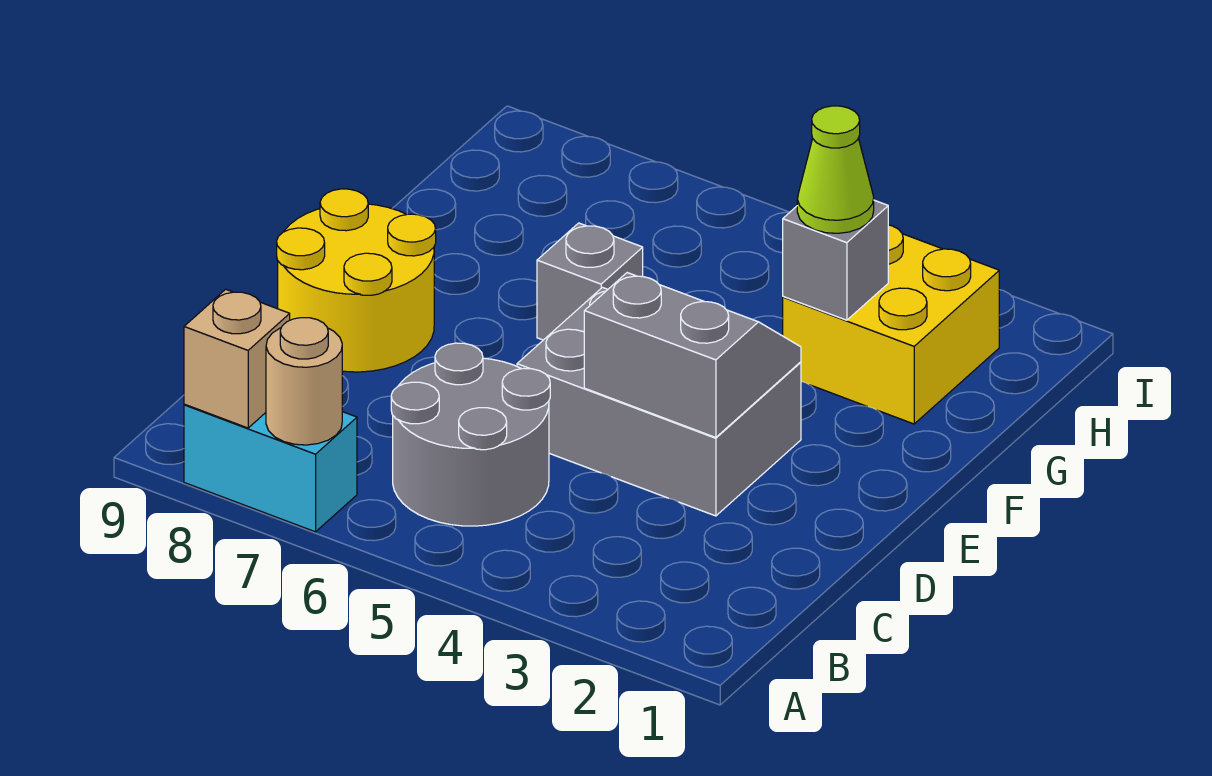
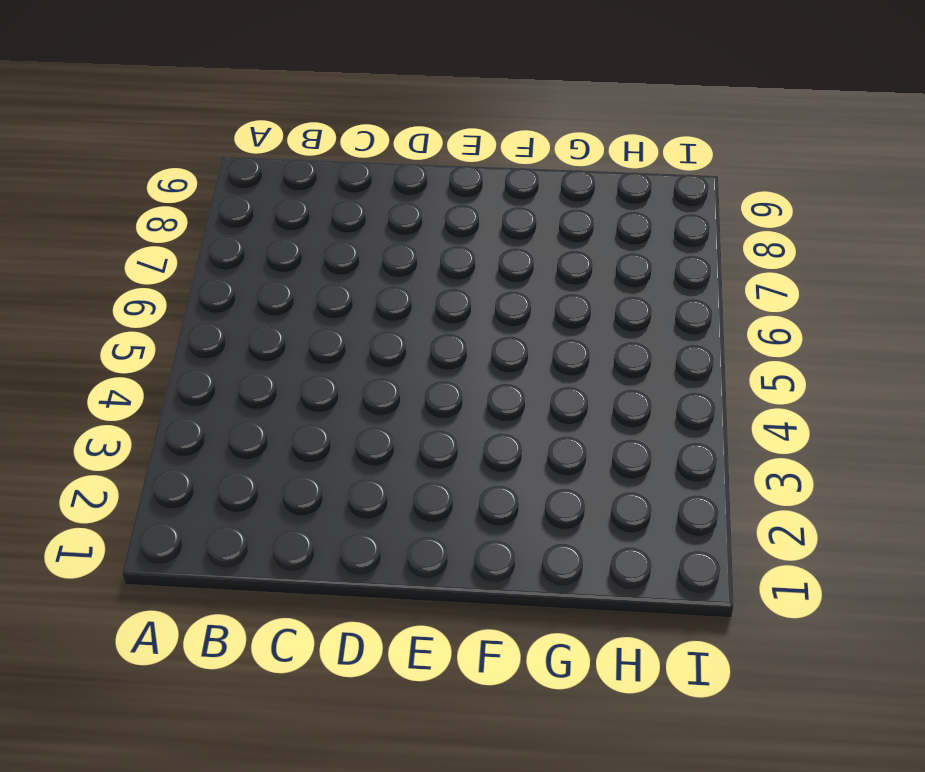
none -> cyan 1x2 brick [184,404,357,532]
none -> grey 2x2 round brick [391,343,550,526]

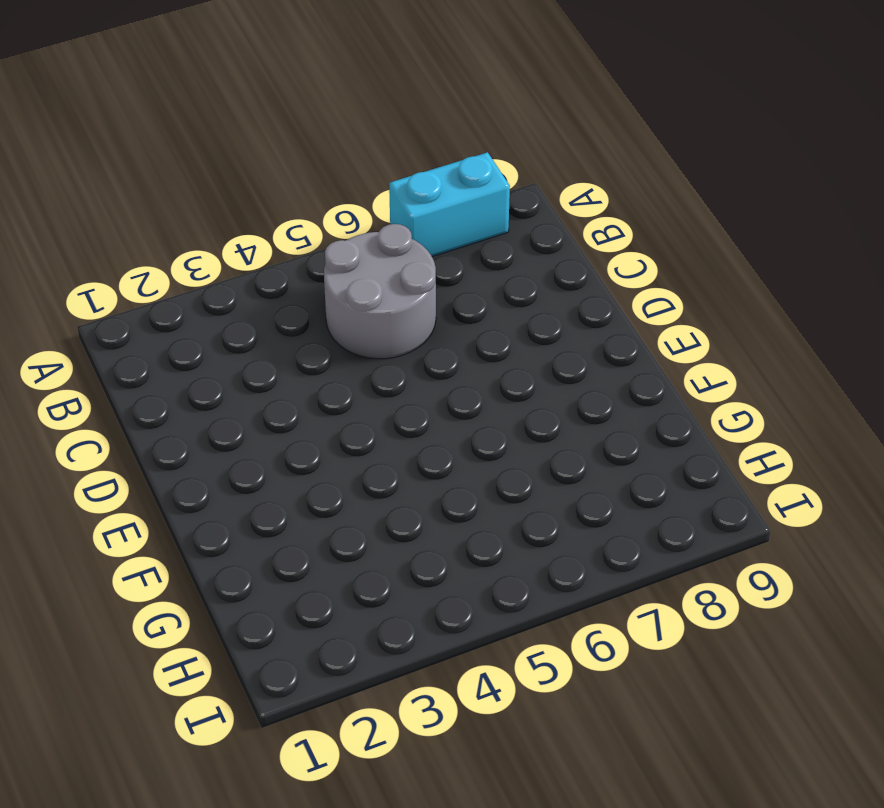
none -> grey 2x3 brick [517,287,801,516]
none -> yellow 2x2 round brick [277,189,436,372]

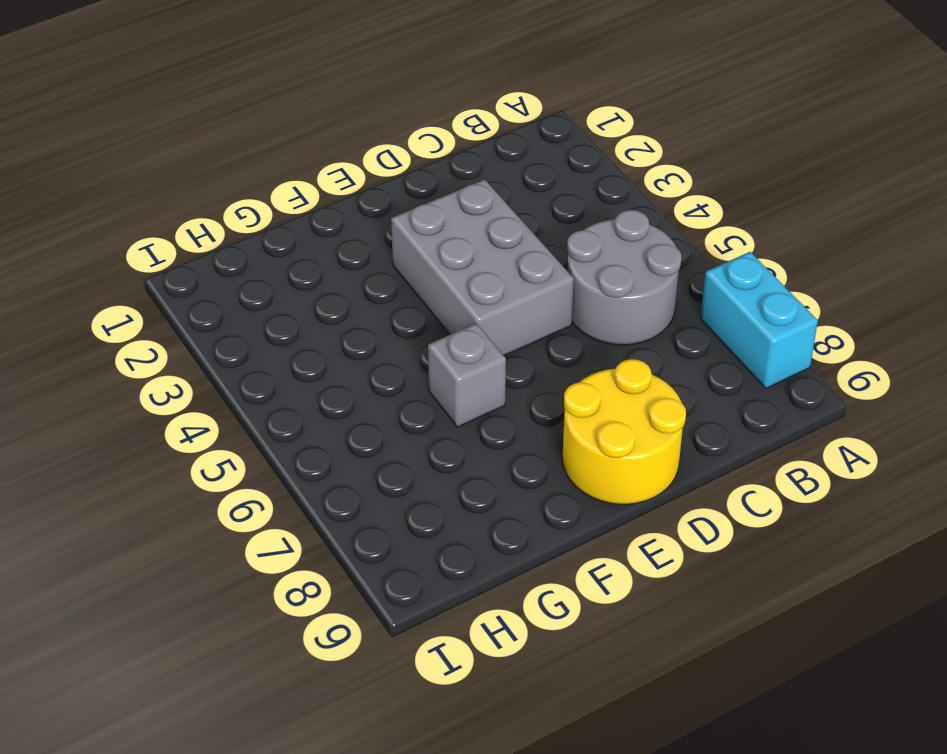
none -> yellow 2x2 brick [783,225,999,424]
none -> tan 1x1 round brick [266,318,342,445]

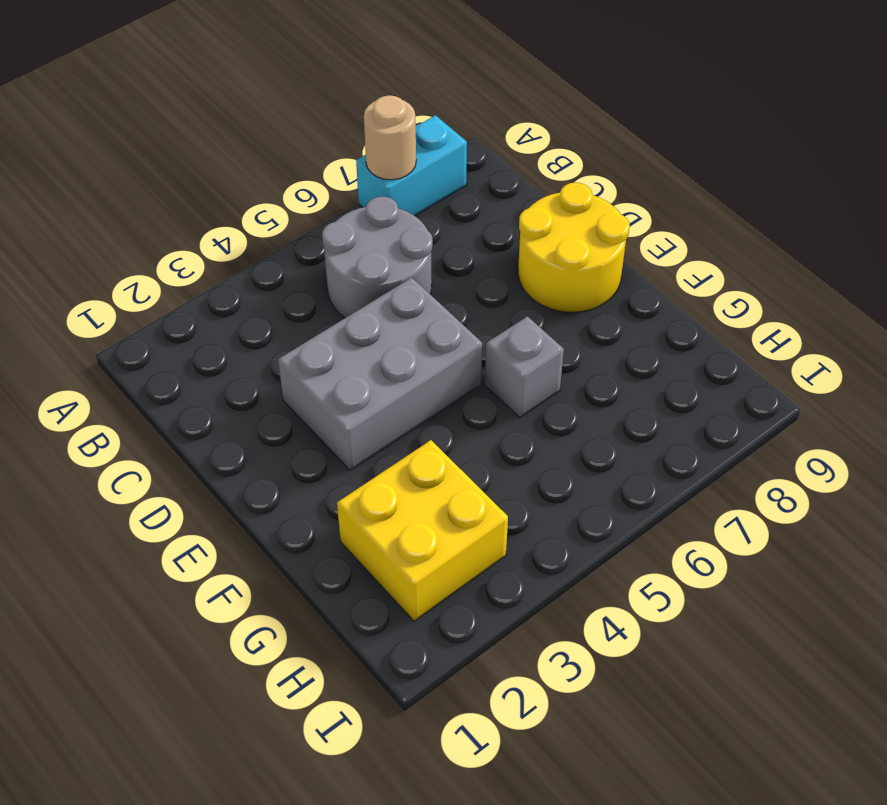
none -> tan 1x1 brick [184,289,290,428]
none -> grey 2x2 slope [584,273,801,438]

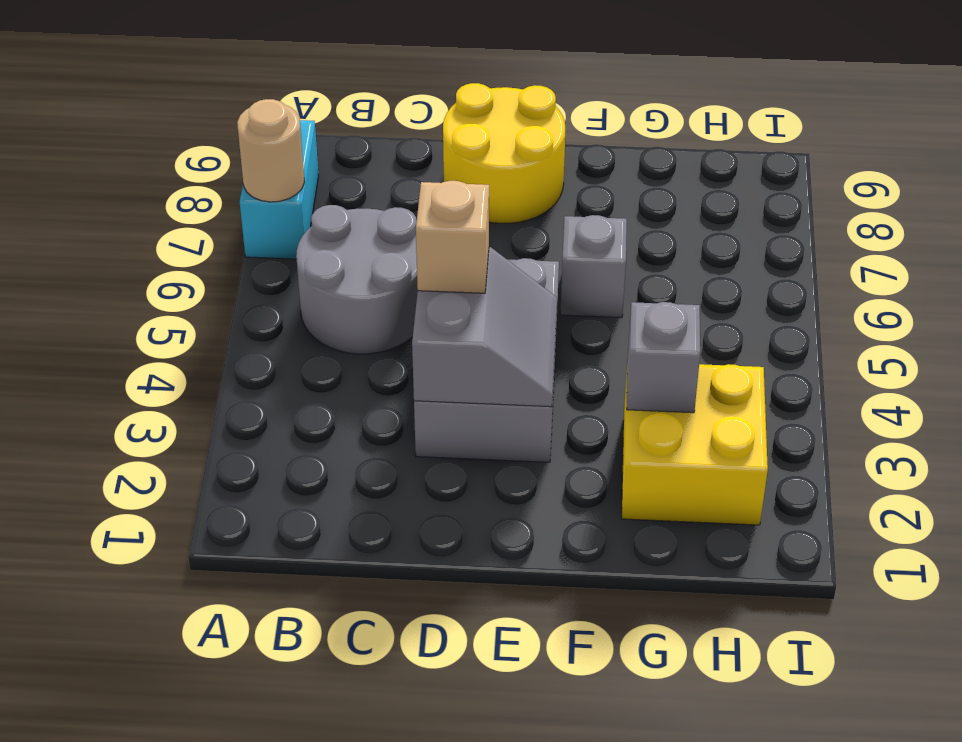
tan 1x1 brick [416,181,489,293] -> tan 1x1 brick moved to [184,289,290,428]
none -> lime 1x1 cone [797,106,874,233]

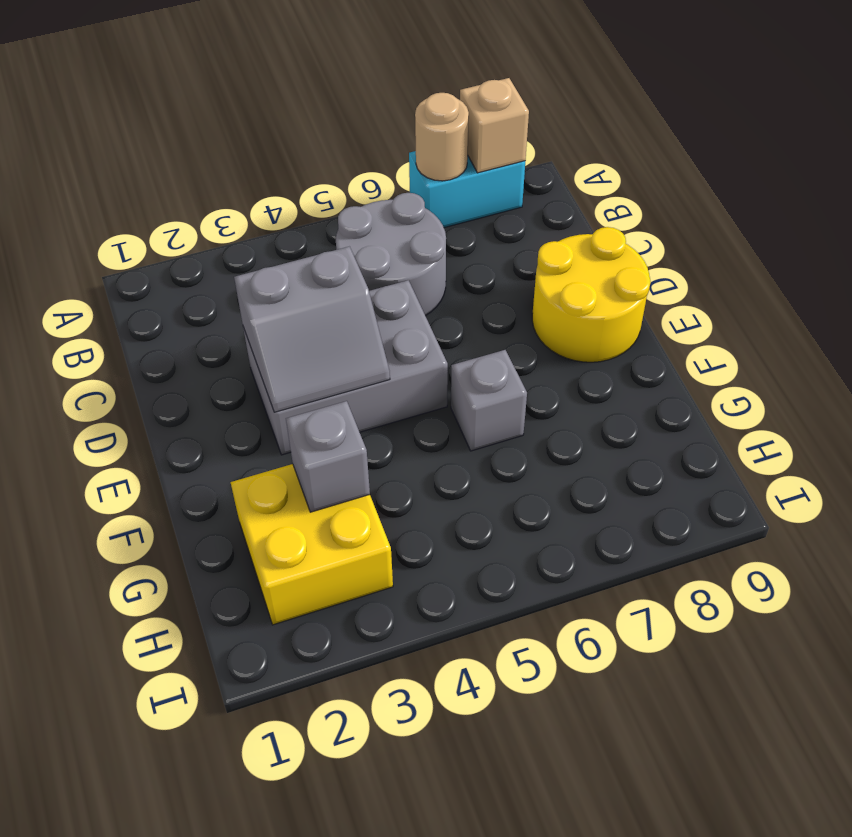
none -> lime 1x1 cone [797,106,874,233]

